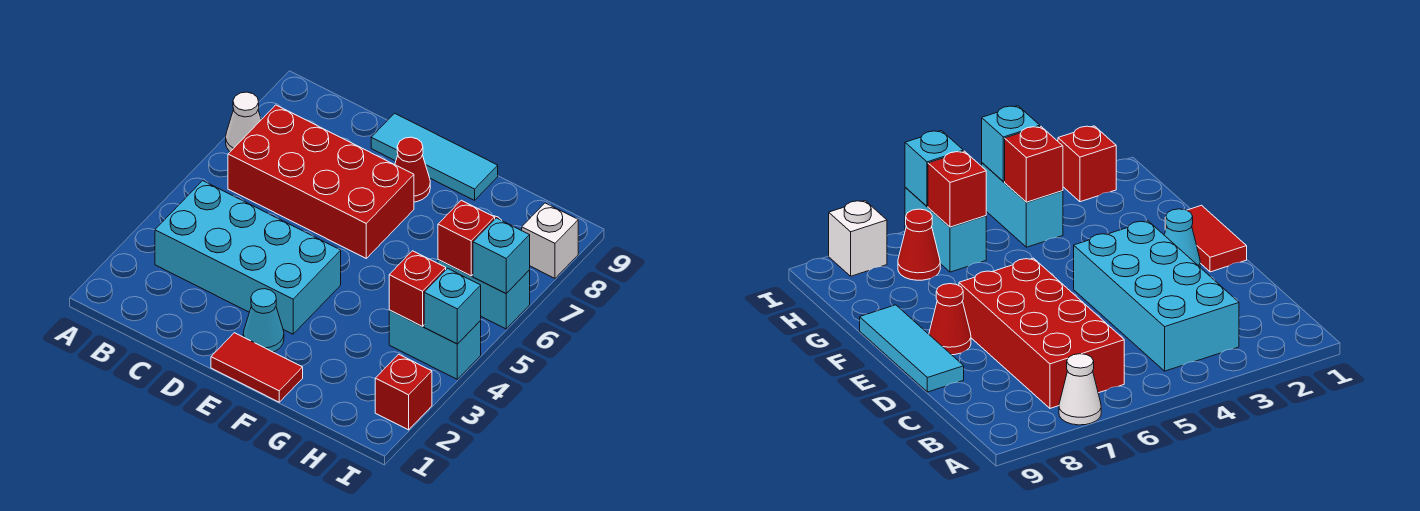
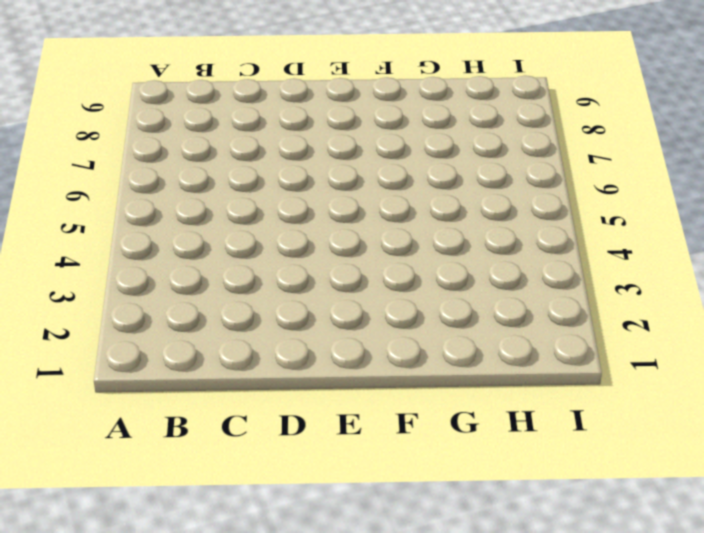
none -> white 1x1 cone [226,92,261,152]
none -> cyan 2x4 brick [155,181,341,334]
none -> red 2x4 brick [228,105,414,258]

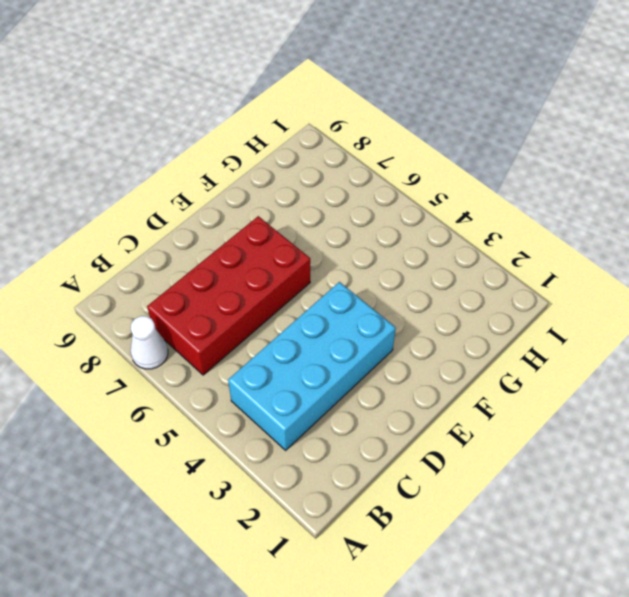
none -> cyan 1x3 tile [371,113,498,200]
none -> red 1x2 tile [211,333,303,402]
none -> cyan 1x1 cone [243,289,284,352]

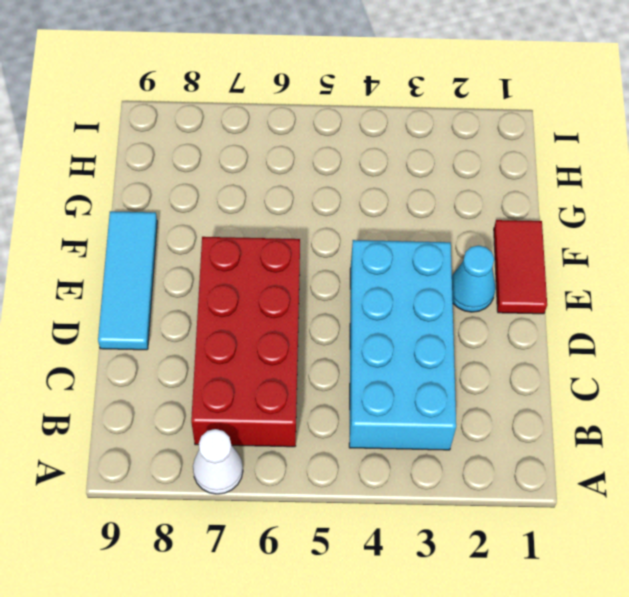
none -> red 1x1 cone [395,137,430,202]
none -> cyan 1x2 brick [389,310,481,379]
none -> cyan 1x2 brick [438,260,530,329]

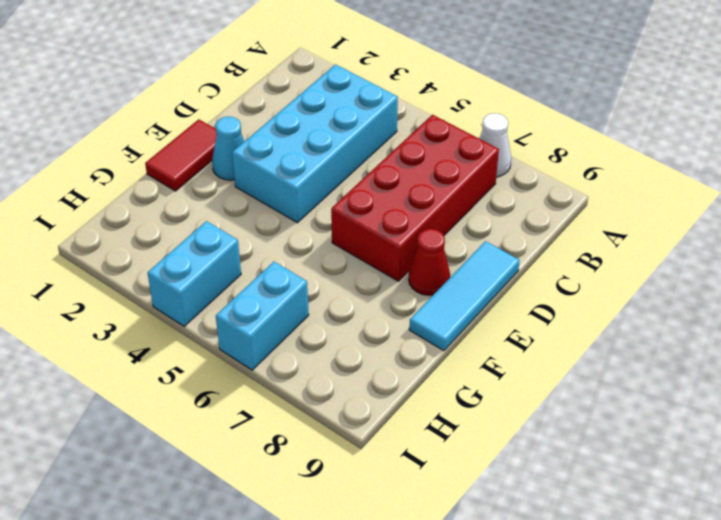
none -> red 1x1 cone [898,209,940,280]
none -> red 1x1 brick [375,354,432,430]
none -> white 1x1 brick [522,203,578,278]

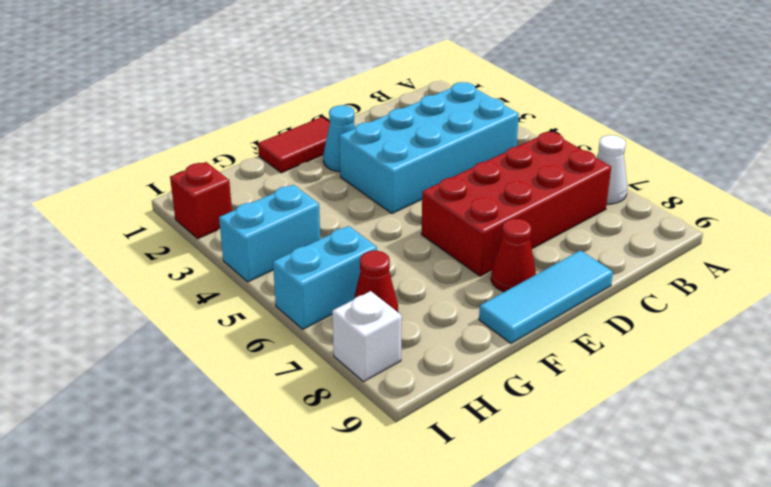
none -> red 1x1 brick [389,251,446,326]
none -> red 1x1 brick [438,200,495,276]
none -> cyan 1x1 brick [424,268,481,344]

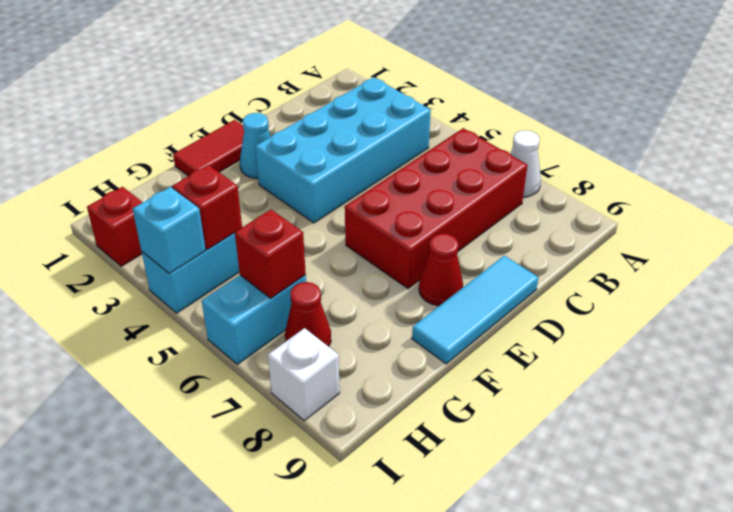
none -> cyan 1x1 brick [473,218,530,293]

